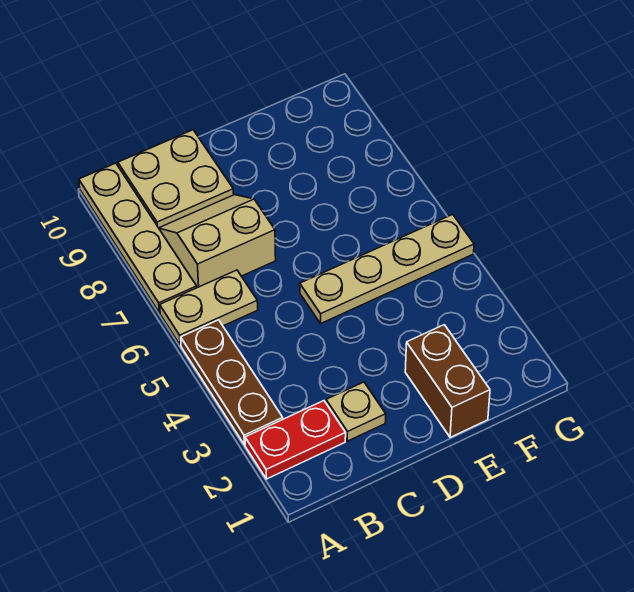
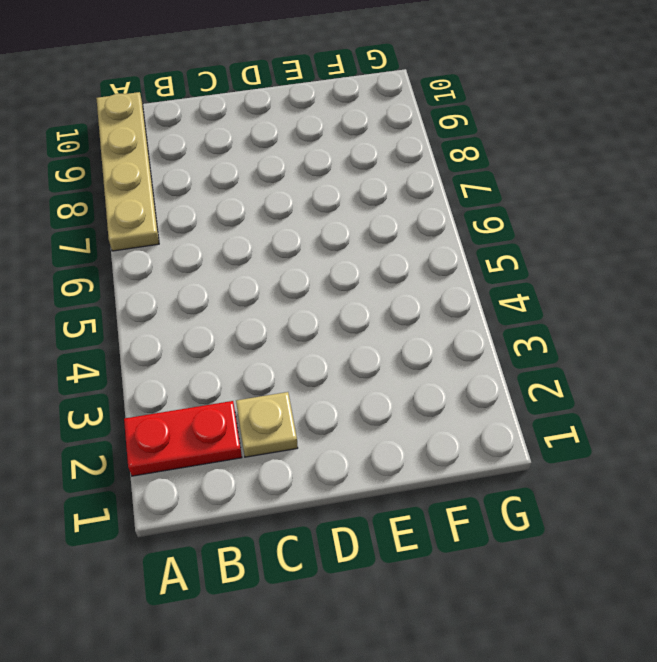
none -> brown 1x3 plate [181,320,283,445]
none -> tan 1x2 plate [160,270,258,345]

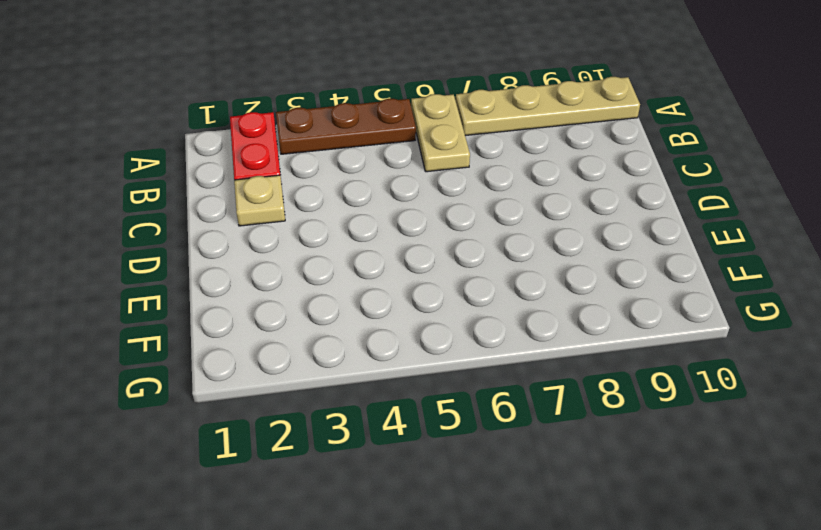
none -> tan 2x2 slope [159,195,276,288]
none -> tan 2x2 plate [118,130,234,228]

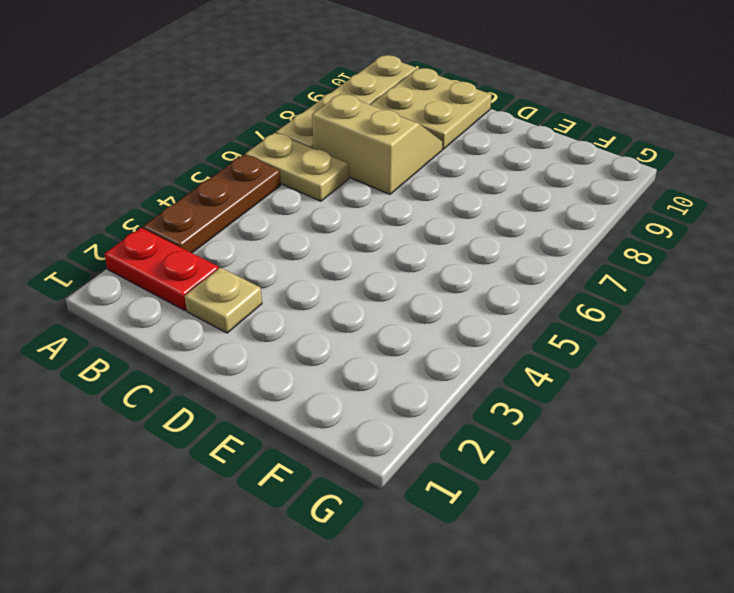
none -> tan 1x4 plate [300,214,474,323]
none -> brown 1x2 brick [405,325,490,437]

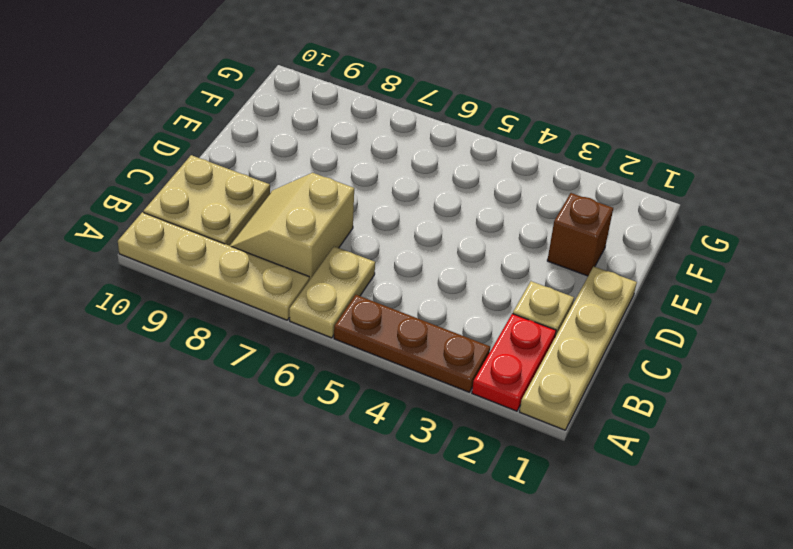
tan 1x4 plate [520,267,637,430] -> tan 1x4 plate moved to [300,214,474,323]
brown 1x1 brick [547,193,613,276] -> brown 1x2 brick [405,325,490,437]

